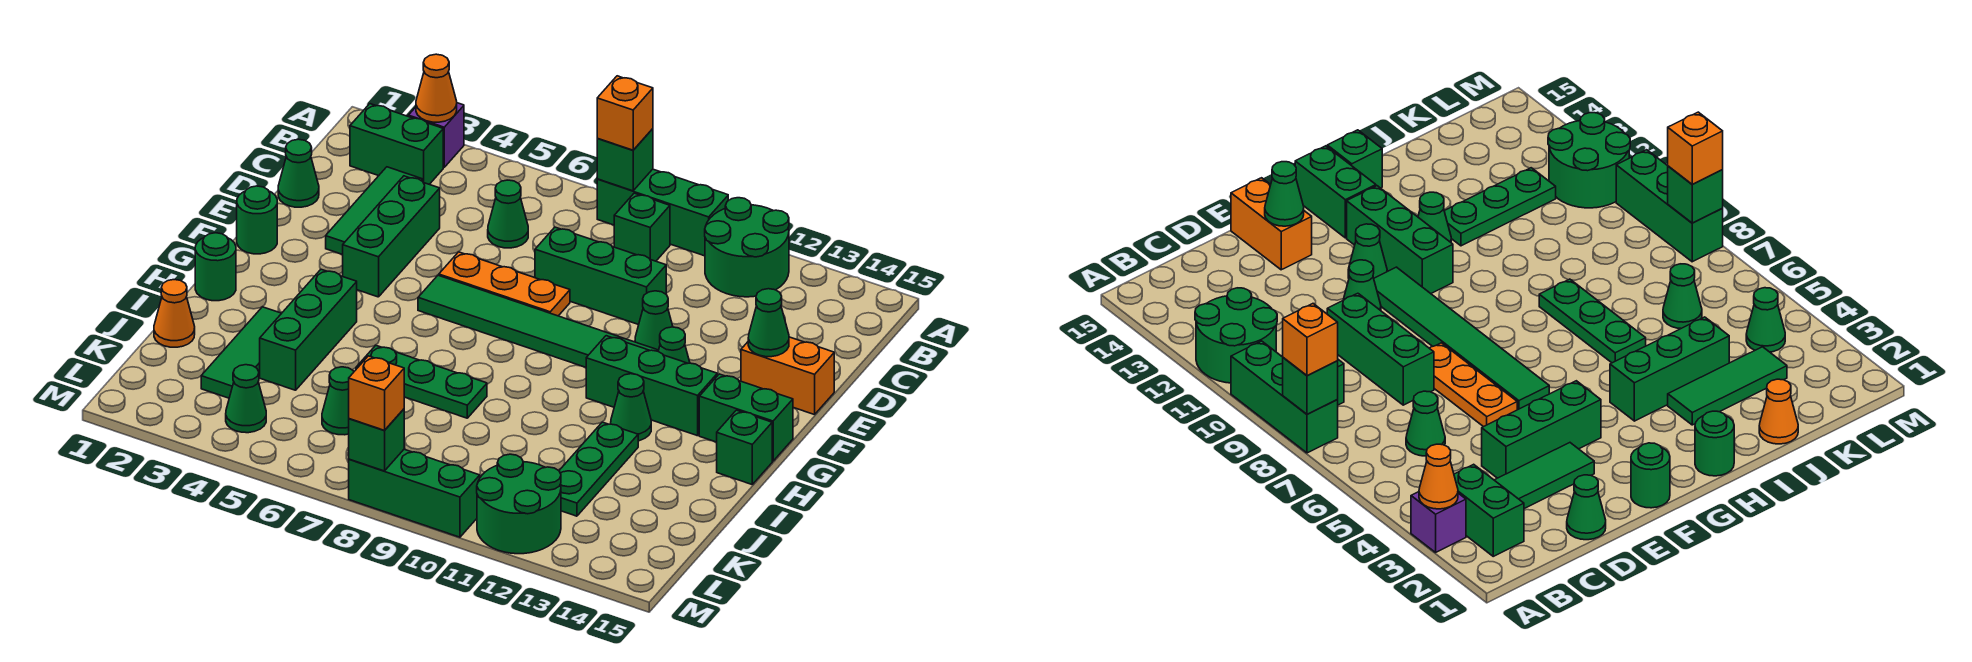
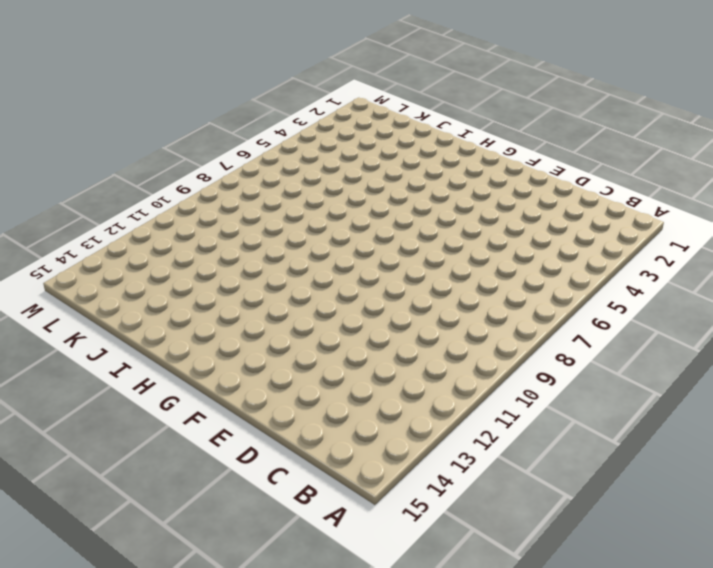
none -> purple 1x1 brick [408,103,464,167]
none -> green 1x3 brick [597,169,728,256]
none -> green 2x2 round brick [705,198,789,297]
none -> green 1x2 brick [350,104,443,184]

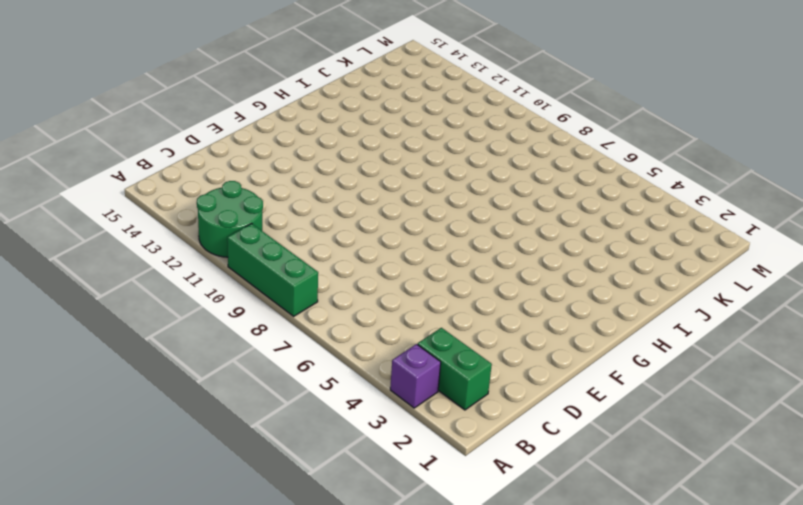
none -> green 1x1 brick [614,193,670,261]
none -> green 1x3 tile [326,167,423,255]
none -> green 1x1 cone [488,180,528,248]
none -> green 1x1 cone [278,139,319,207]

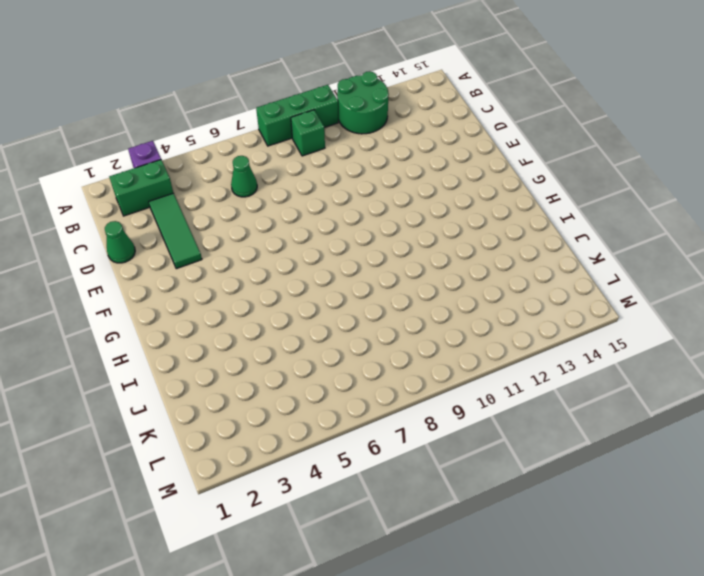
none -> green 1x3 brick [343,176,440,297]
none -> green 1x3 brick [535,227,666,325]
none -> orange 1x3 plate [439,252,570,316]
none -> green 1x1 cone [635,291,673,350]

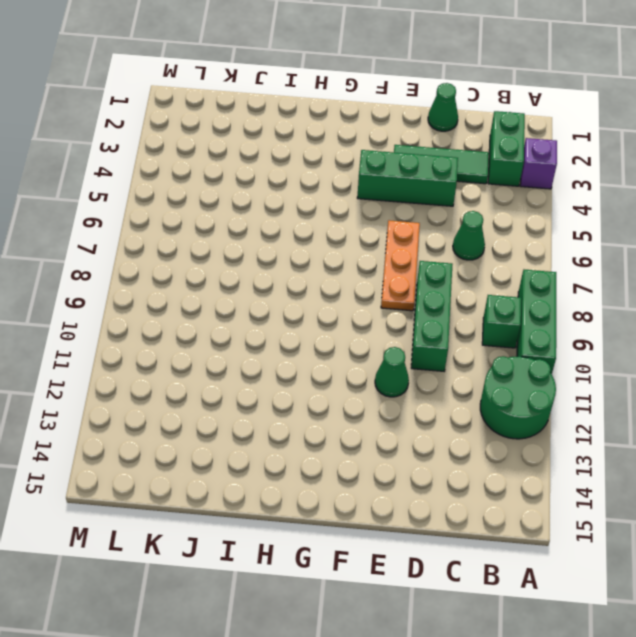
none -> orange 1x2 brick [741,337,834,415]
none -> green 1x1 round brick [237,186,277,254]
none -> green 1x6 tile [418,275,658,367]
none -> green 1x1 cone [658,327,690,363]

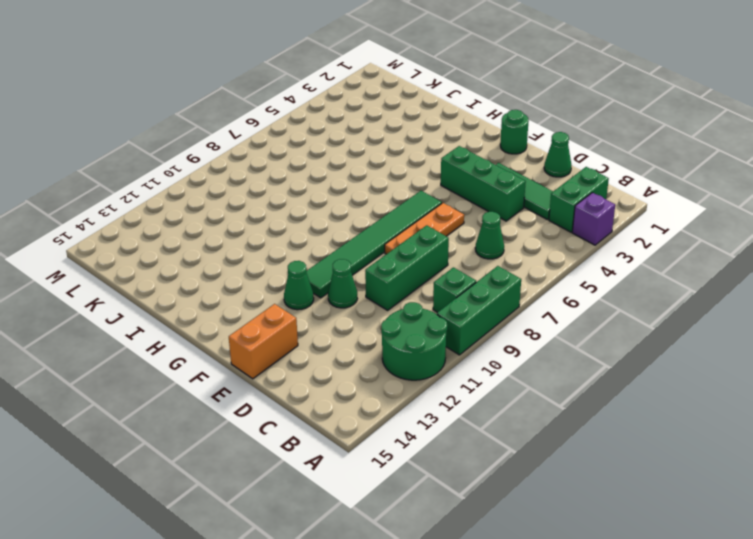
none -> green 1x3 brick [586,336,717,436]
none -> green 1x2 brick [699,374,793,461]
none -> green 1x1 round brick [195,233,236,301]
none -> green 1x3 brick [260,269,357,390]

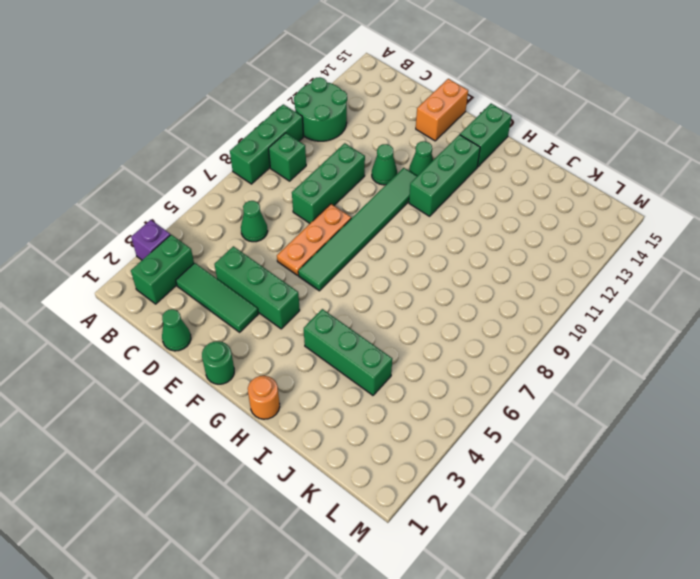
orange 1x1 round brick [248,376,280,419] -> green 1x1 round brick [195,233,236,301]
none -> green 1x1 cone [611,374,651,441]
none -> green 1x1 brick [717,410,772,484]
none -> green 1x3 tile [201,307,281,398]
none -> green 1x3 plate [356,345,487,418]

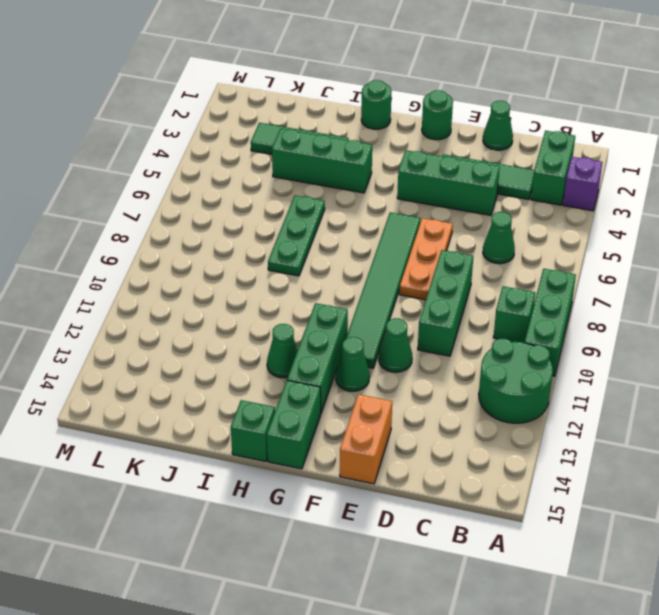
none -> green 1x3 plate [559,422,638,516]
none -> orange 1x1 cone [154,280,195,347]
none -> green 1x1 cone [322,367,354,435]
none -> green 1x1 cone [226,365,266,433]

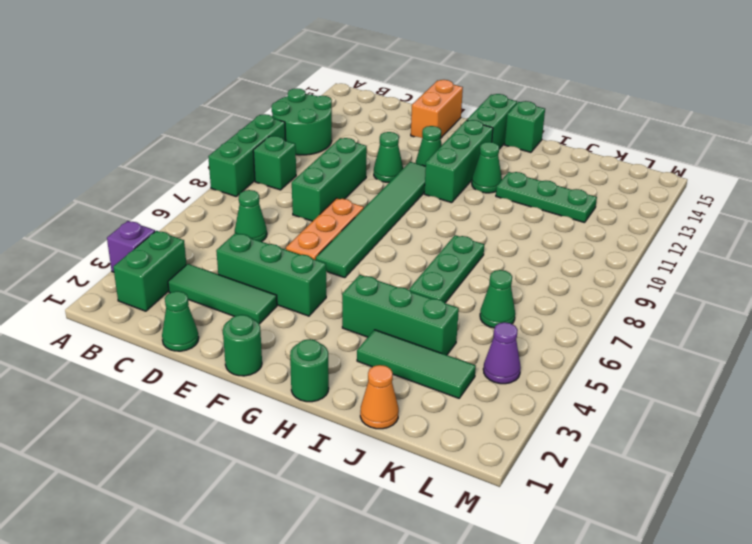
purple 1x1 cone [483,322,521,384] -> green 1x1 cone [226,365,266,433]
none -> green 2x2 round brick [477,454,561,554]
none -> green 1x3 brick [349,449,480,537]
none -> orange 1x1 cone [416,54,457,122]
none -> green 1x1 brick [597,129,653,191]

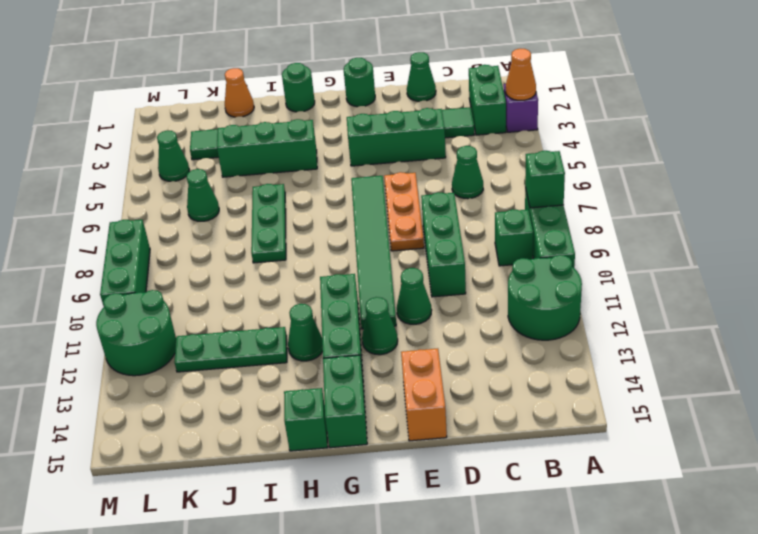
none -> green 1x1 cone [748,289,789,357]
none -> green 1x1 brick [349,409,404,471]
none -> orange 1x1 brick [597,76,653,150]
none -> orange 1x1 brick [349,356,404,430]

